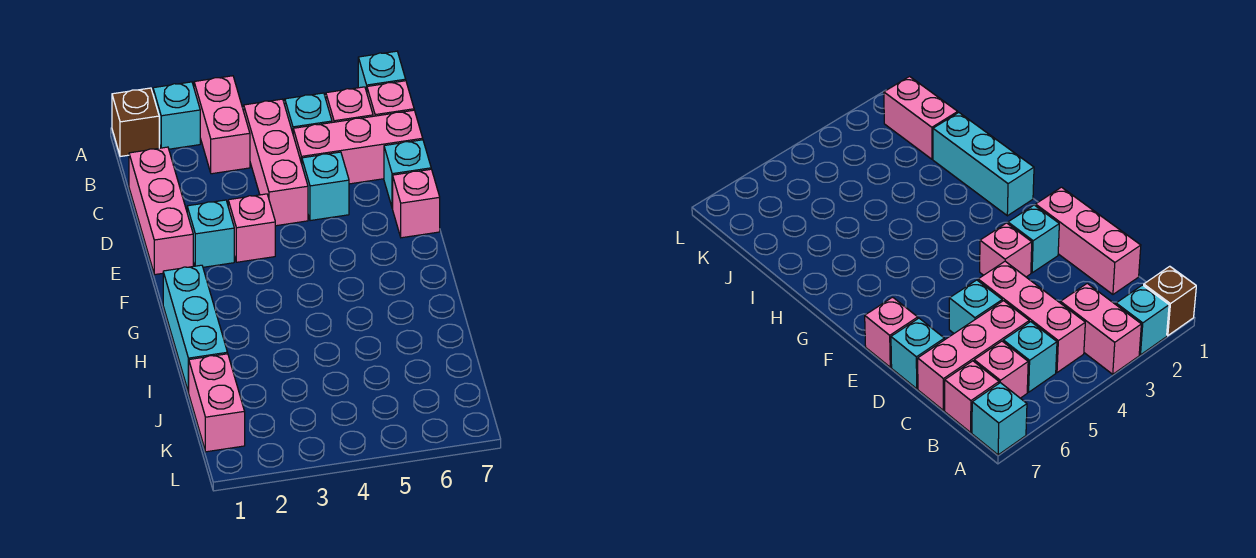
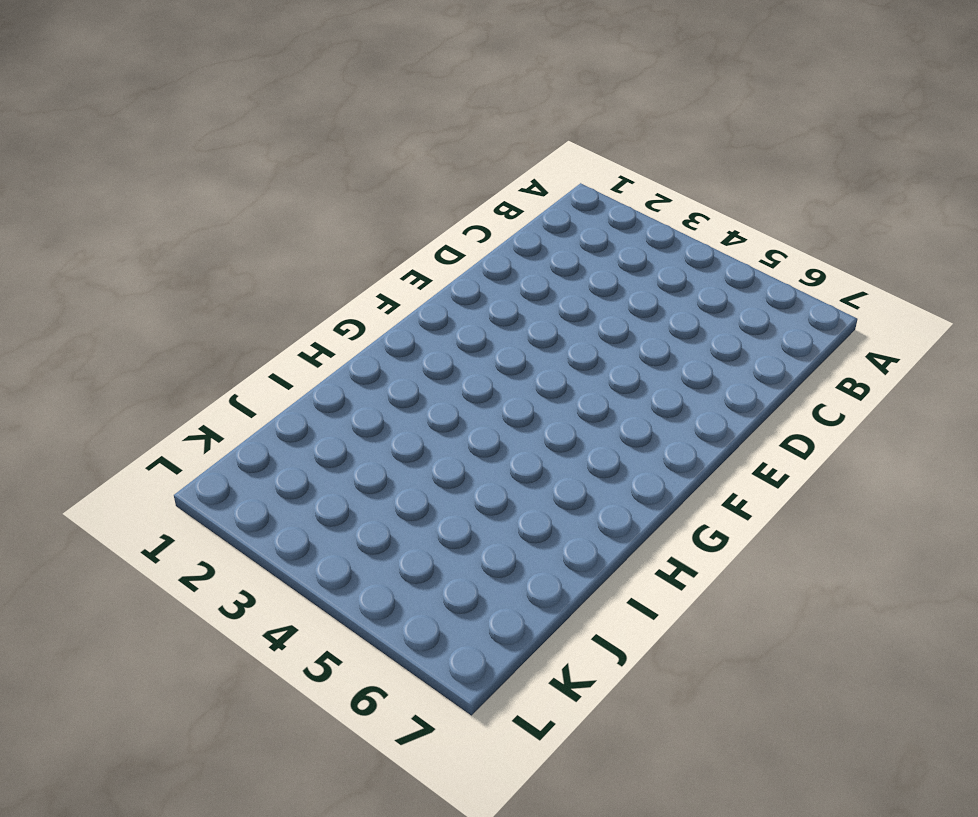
none -> brown 1x1 brick [112,88,159,157]
none -> cyan 1x1 brick [153,82,200,149]
none -> pink 1x2 brick [194,76,250,174]

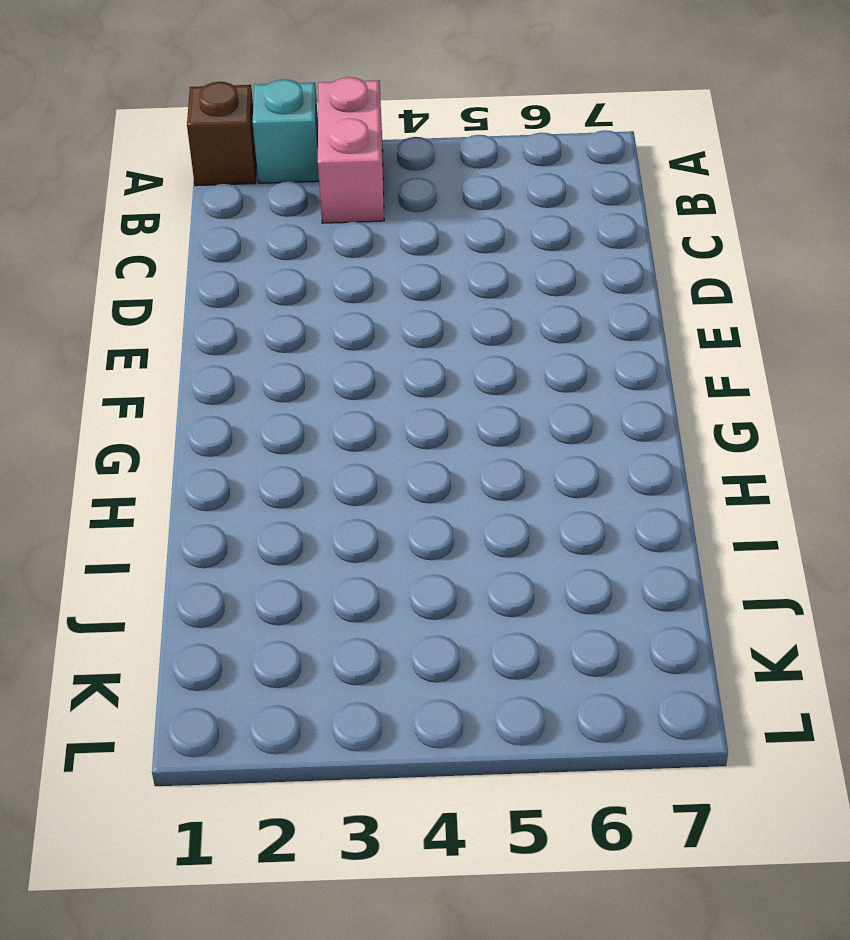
none -> cyan 1x1 brick [358,51,406,92]
none -> pink 1x3 brick [244,99,308,226]
none -> cyan 1x1 brick [285,93,332,133]

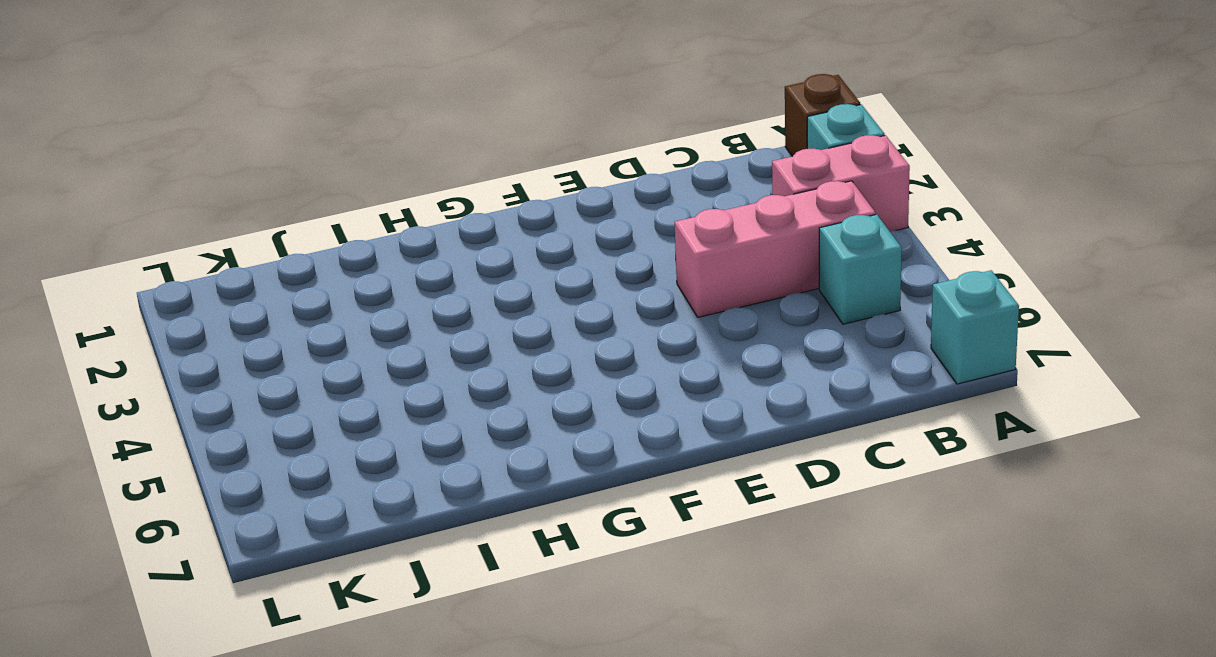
none -> pink 1x1 brick [326,87,373,122]
none -> pink 1x1 brick [367,81,414,116]
none -> pink 1x3 brick [129,147,193,275]

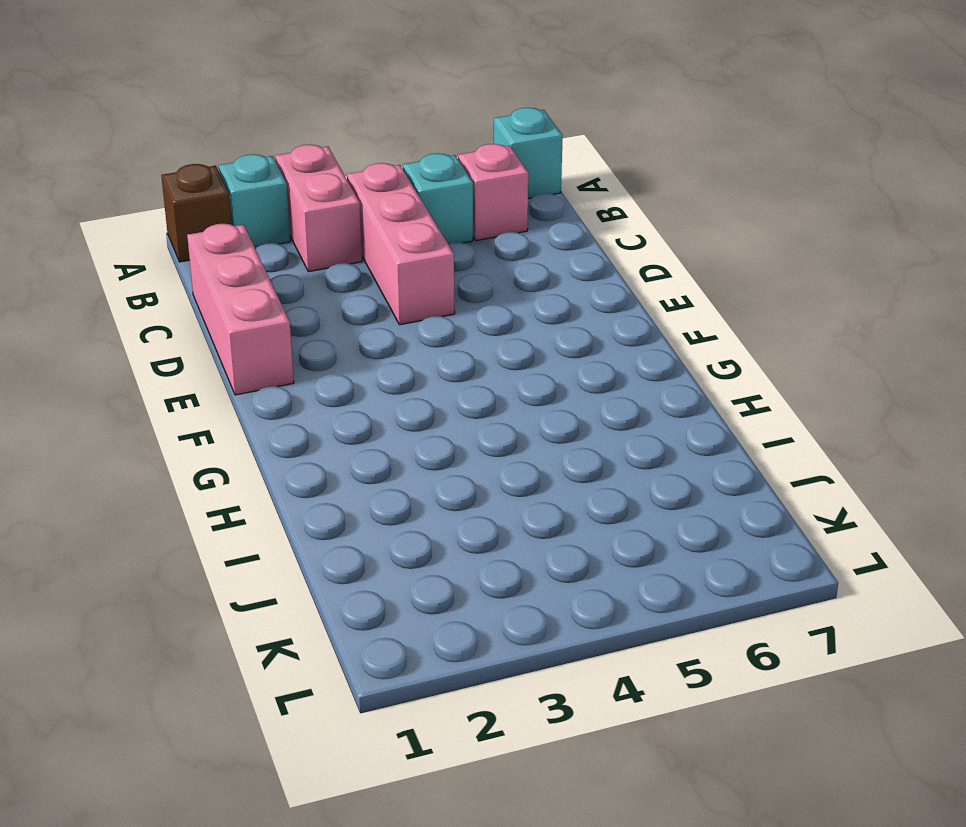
none -> pink 1x1 brick [367,81,414,116]
none -> pink 1x3 brick [293,110,423,184]
none -> cyan 1x1 brick [302,152,349,221]

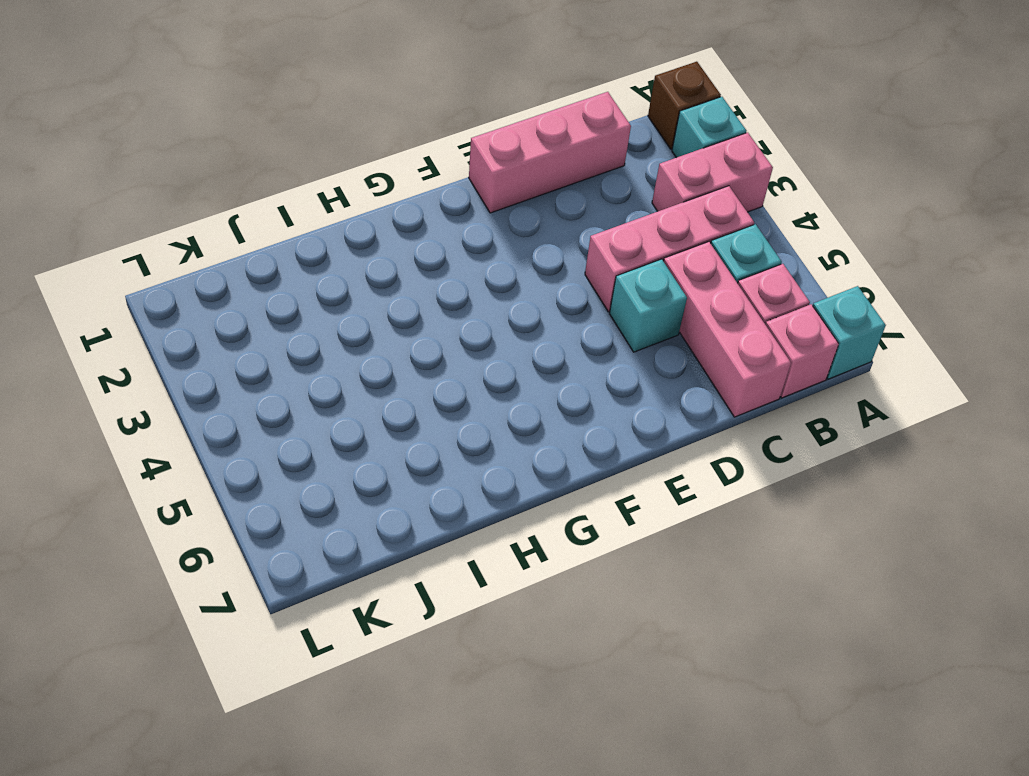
none -> cyan 1x1 brick [384,140,431,208]
none -> cyan 1x1 brick [187,200,234,267]
none -> pink 1x1 brick [228,194,275,262]

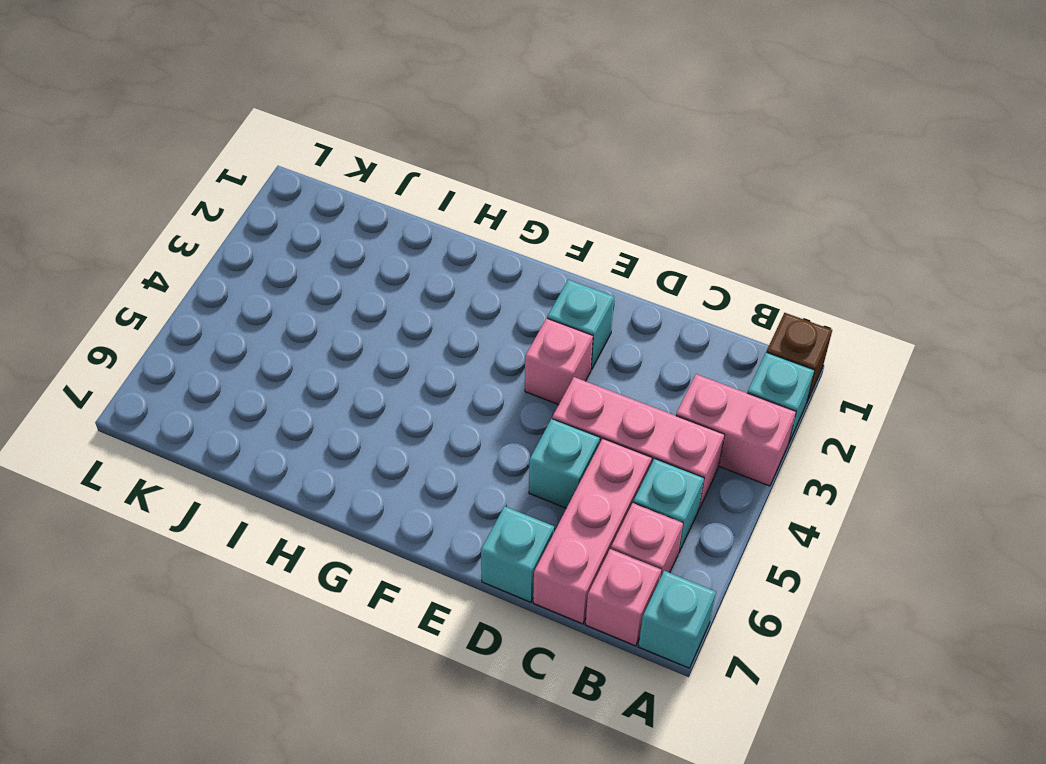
none -> pink 1x3 brick [129,147,193,275]
none -> pink 1x1 brick [393,169,440,238]
none -> cyan 1x3 brick [163,265,228,392]

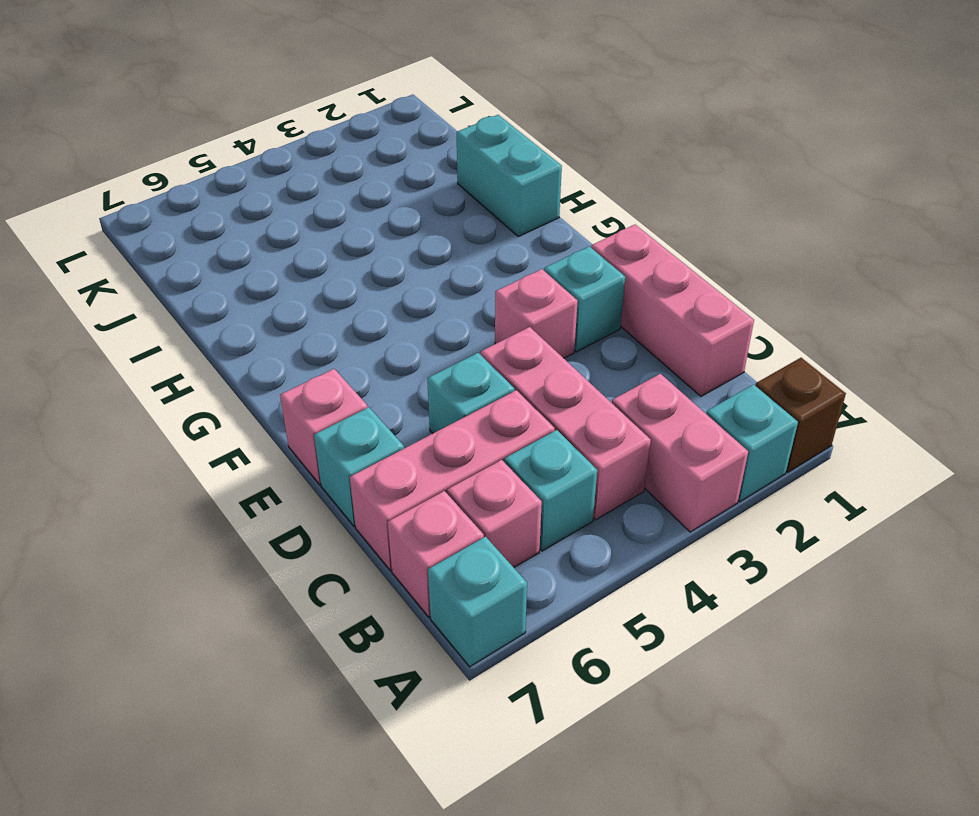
cyan 1x2 brick [457,115,562,236] -> cyan 1x3 brick [163,265,228,392]
none -> pink 1x2 brick [189,354,245,452]

